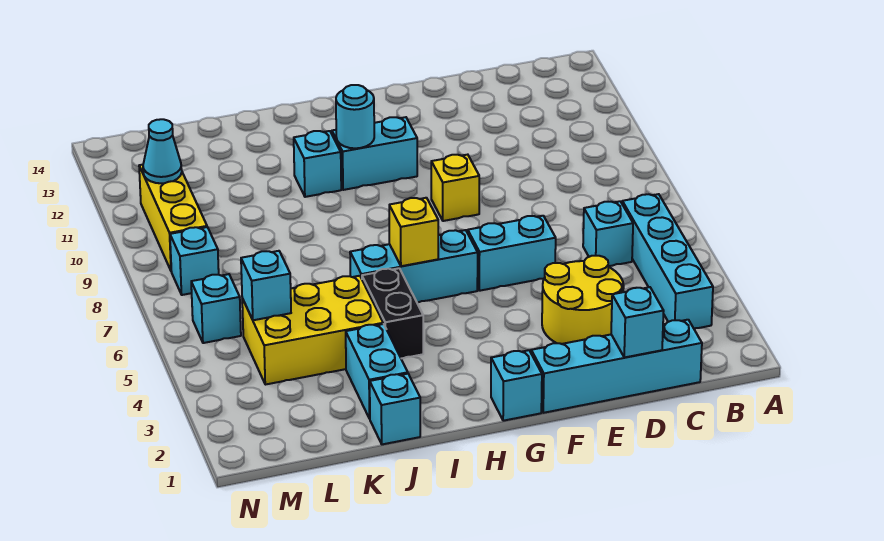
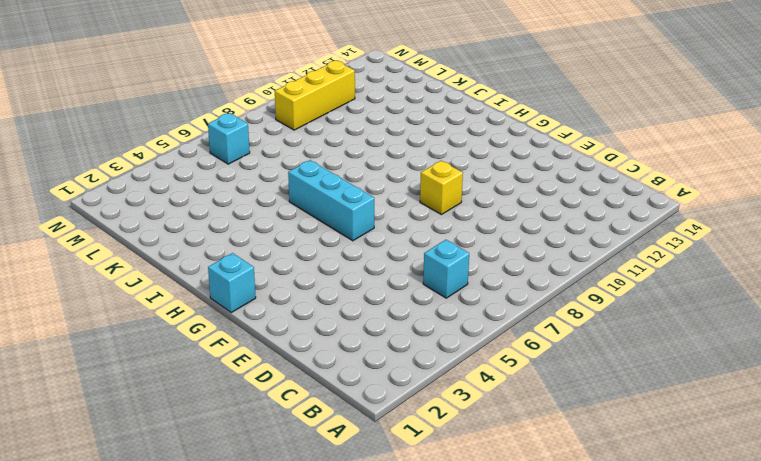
none -> cyan 1x4 brick [622,194,713,329]
none -> cyan 1x4 brick [531,320,702,413]
none -> yellow 2x2 round brick [542,256,624,344]

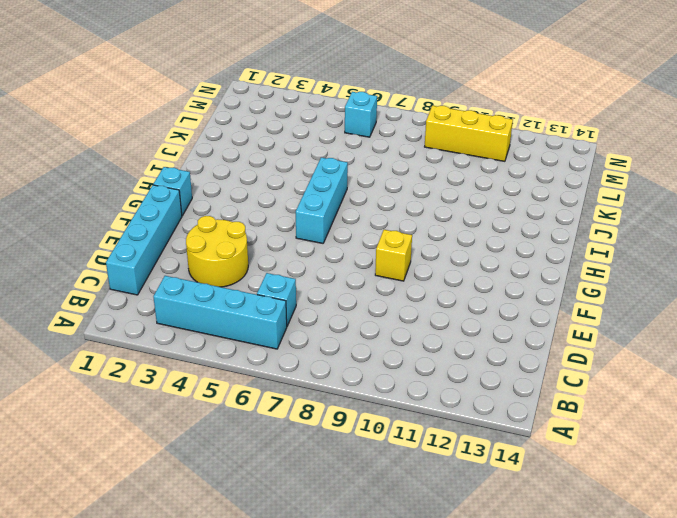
none -> cyan 1x2 brick [468,216,556,291]
none -> cyan 1x2 brick [332,117,417,190]
none -> black 1x2 brick [362,268,423,358]

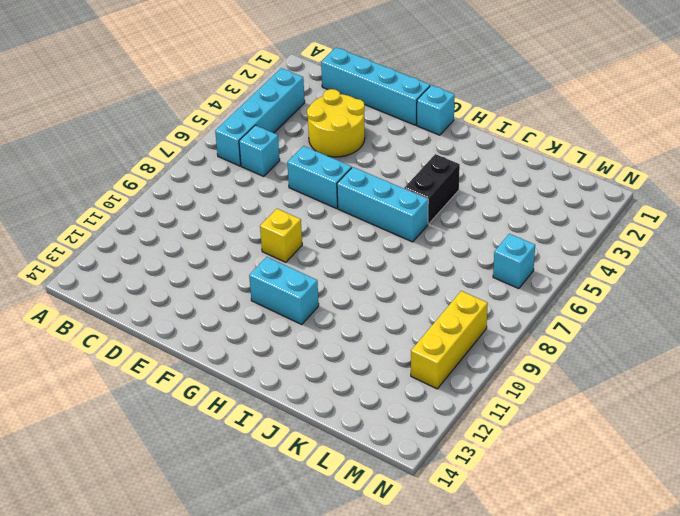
none -> cyan 1x1 brick [294,131,341,197]
none -> cyan 1x1 brick [370,374,420,444]
none -> cyan 1x2 brick [346,324,408,419]

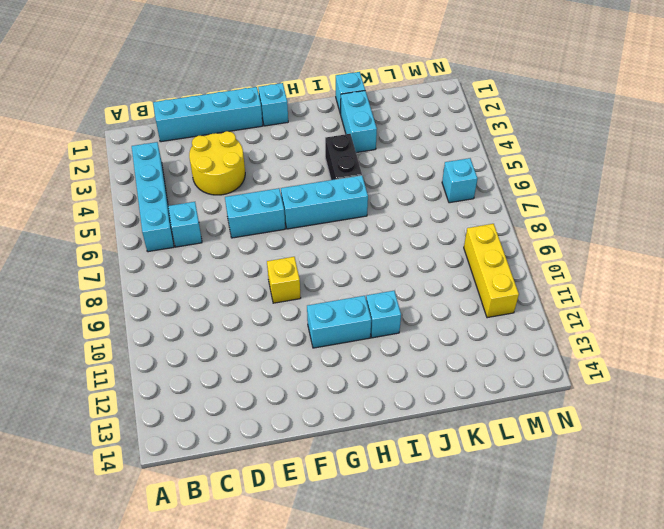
none -> yellow 2x3 brick [242,276,383,385]
none -> cyan 1x1 brick [170,227,219,295]
none -> cyan 1x1 brick [611,287,664,357]

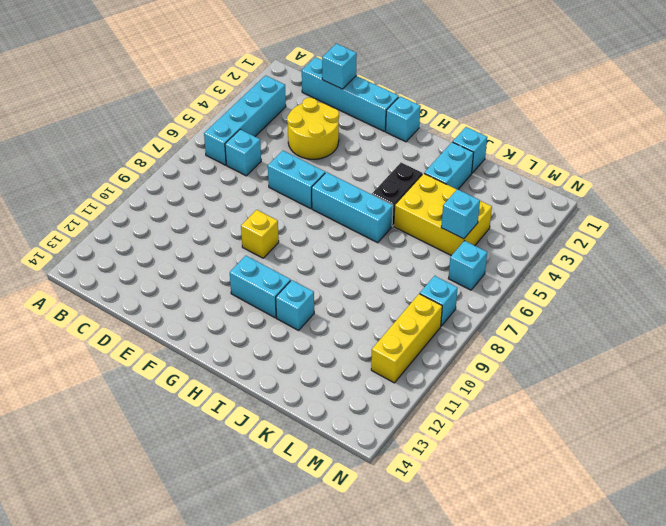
none -> yellow 1x1 brick [389,198,438,266]
none -> cyan 1x1 round brick [336,85,374,148]
none -> cyan 1x1 cone [143,119,182,183]

